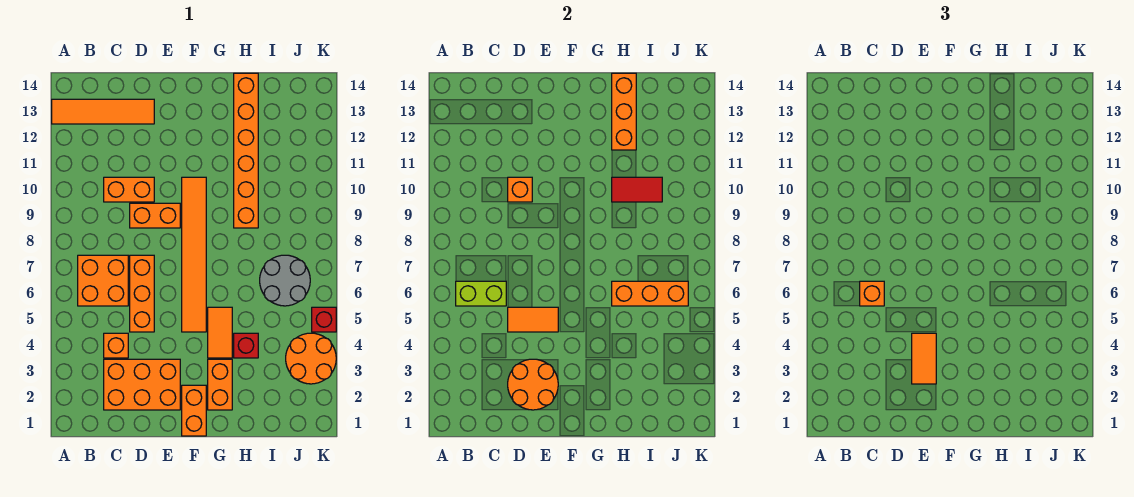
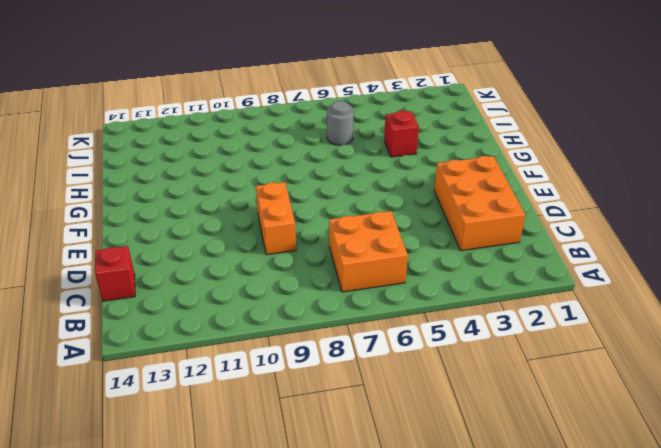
red 1x1 brick [95,246,135,301] -> red 1x1 brick moved to [312,307,336,332]
grey 1x1 round brick [327,101,354,145] -> grey 2x2 round brick [260,255,310,306]
none -> orange 1x4 tile [52,99,154,124]
none -> orange 1x1 brick [104,333,128,358]
none -> orange 1x2 brick [104,177,154,202]

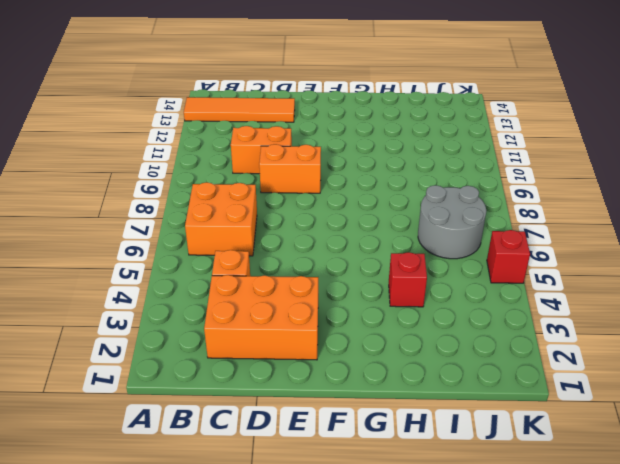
none -> orange 1x3 brick [130,255,154,332]
none -> orange 1x2 brick [182,385,206,436]
none -> orange 1x6 tile [182,177,206,332]

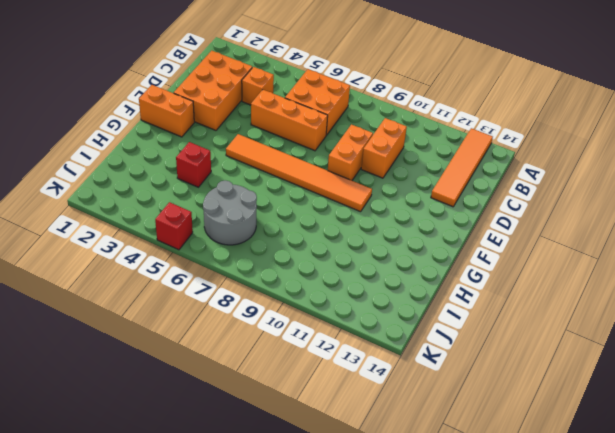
none -> orange 1x2 brick [208,359,232,410]
none -> orange 1x2 tile [208,307,232,358]
none -> orange 1x6 brick [234,73,258,228]

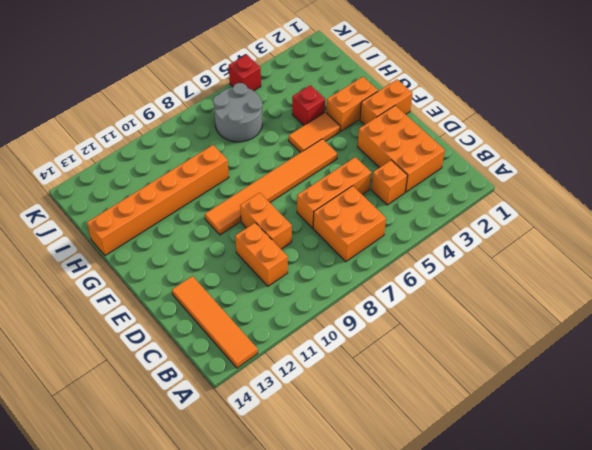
none -> orange 2x2 round brick [286,333,336,384]
none -> lime 1x2 brick [456,281,506,306]
none -> orange 2x2 round brick [508,359,558,410]

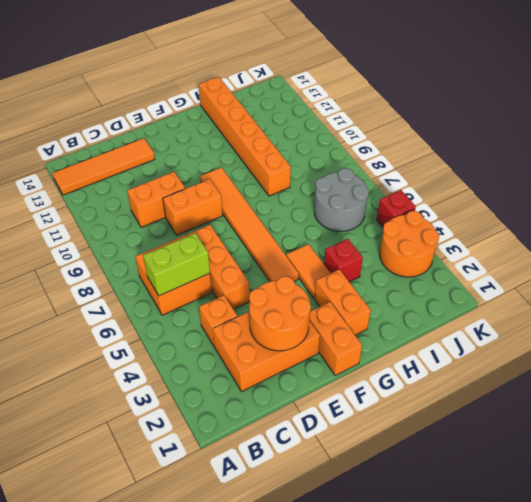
none -> orange 1x2 tile [508,307,558,332]
none -> orange 1x1 brick [508,177,532,202]
none -> orange 1x3 brick [612,281,688,306]

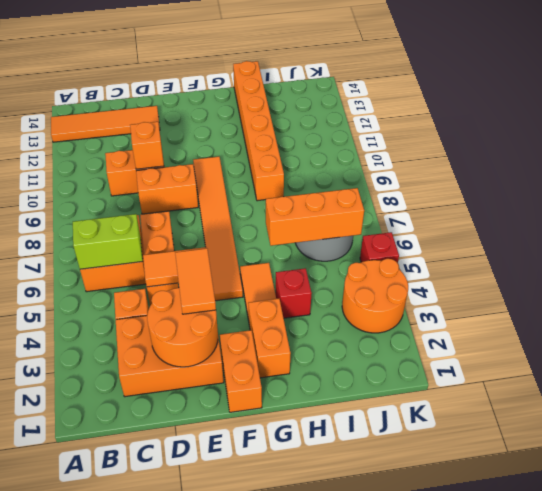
none -> red 1x2 tile [612,177,662,202]
none -> orange 1x3 brick [612,73,636,150]
none -> orange 1x1 brick [860,281,884,306]

